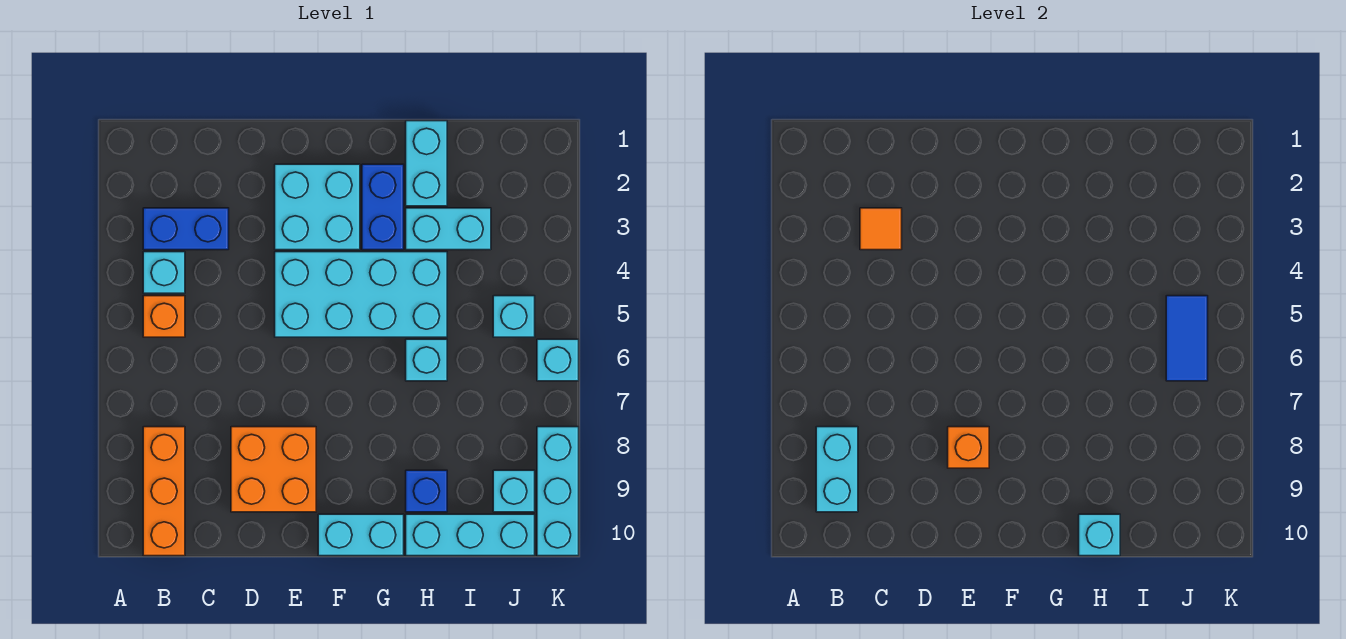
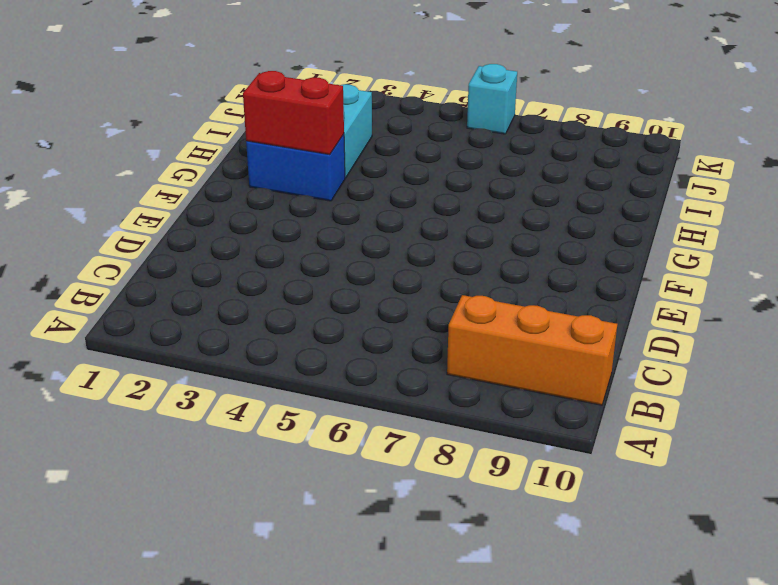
red 1x2 brick [243,71,344,155] -> none
none -> blue 1x2 brick [143,208,229,250]
none -> cyan 1x1 brick [143,252,185,293]
none -> orange 1x1 brick [143,296,185,337]

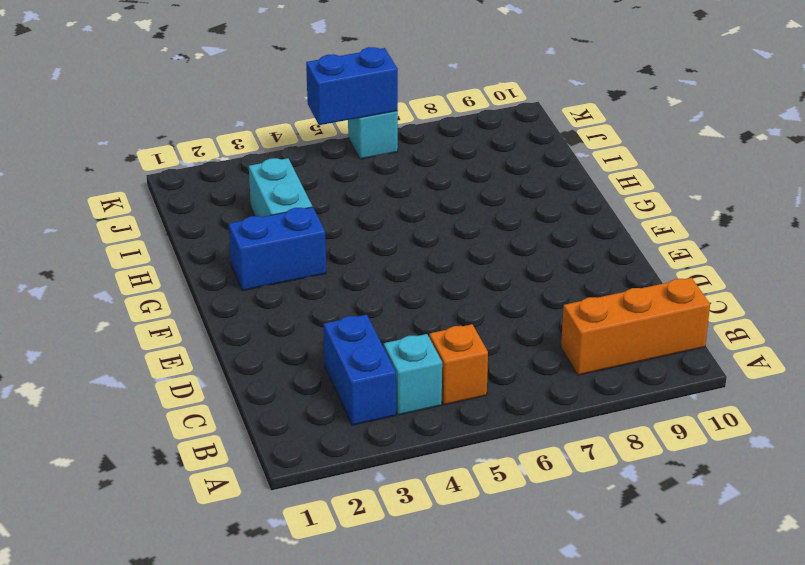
blue 1x2 brick [306,47,398,125] -> none
none -> orange 2x2 brick [231,427,316,512]
none -> cyan 2x2 brick [275,164,360,250]
none -> cyan 2x4 brick [275,252,447,337]

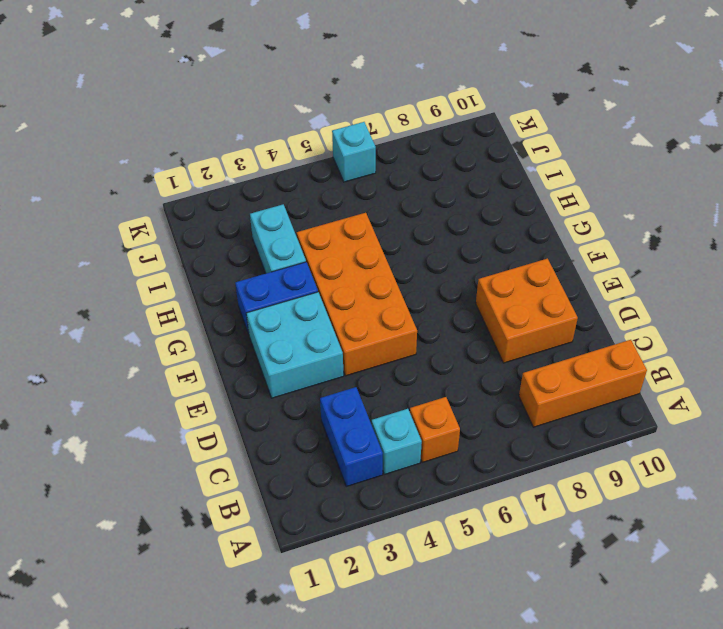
orange 2x4 brick [297,213,417,376] -> cyan 2x4 brick [275,252,447,337]
none -> cyan 1x2 brick [318,514,404,556]
none -> cyan 1x2 brick [406,121,447,206]
none -> cyan 1x1 brick [406,339,447,381]

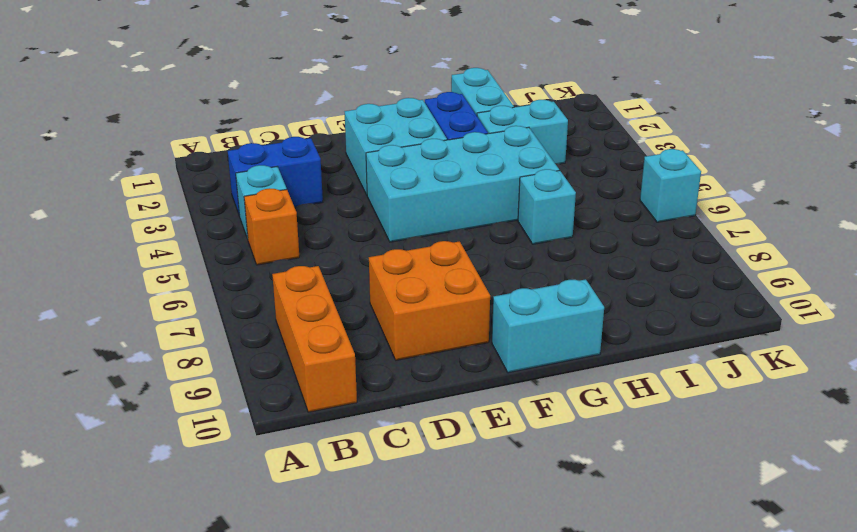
none -> blue 1x1 brick [406,470,447,512]
none -> cyan 1x3 brick [406,514,535,556]
none -> cyan 1x1 brick [493,296,535,337]

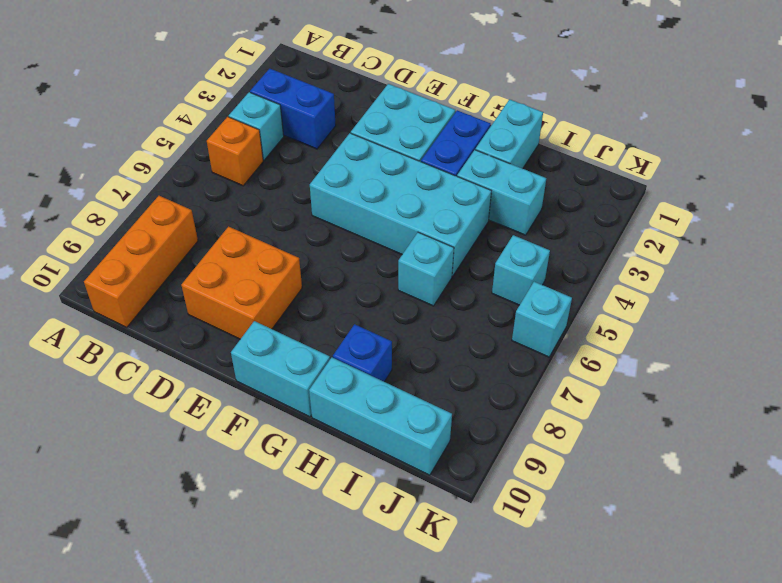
none -> cyan 1x1 brick [493,470,535,512]
none -> cyan 1x3 brick [537,427,579,556]
none -> cyan 1x2 brick [816,427,858,512]

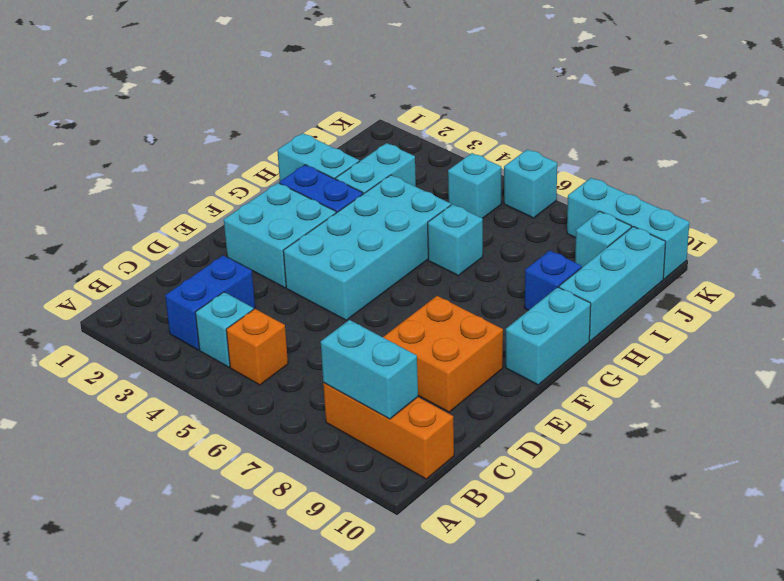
none -> orange 1x1 tile [860,208,902,250]
none -> orange 1x1 brick [948,427,989,468]
none -> cyan 1x1 brick [1079,514,1120,556]

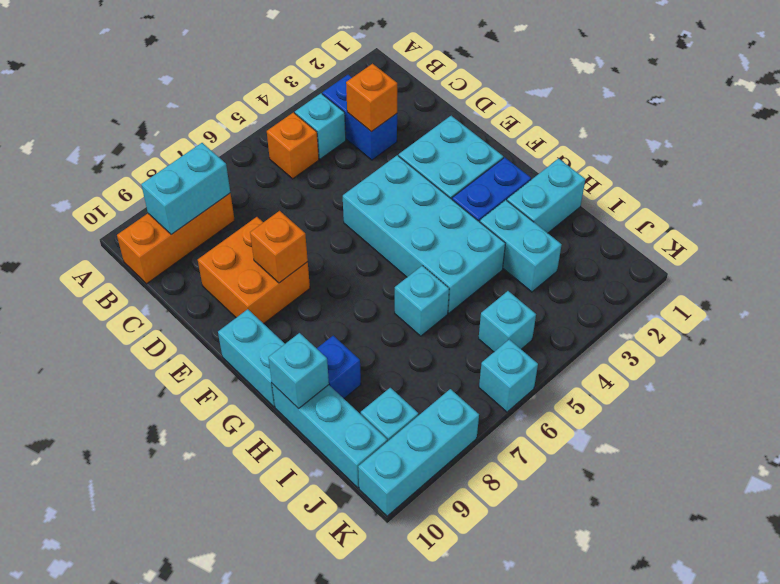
orange 1x1 brick [346,64,397,132] -> orange 1x1 tile [860,208,902,250]
none -> blue 1x2 tile [1166,296,1208,381]

